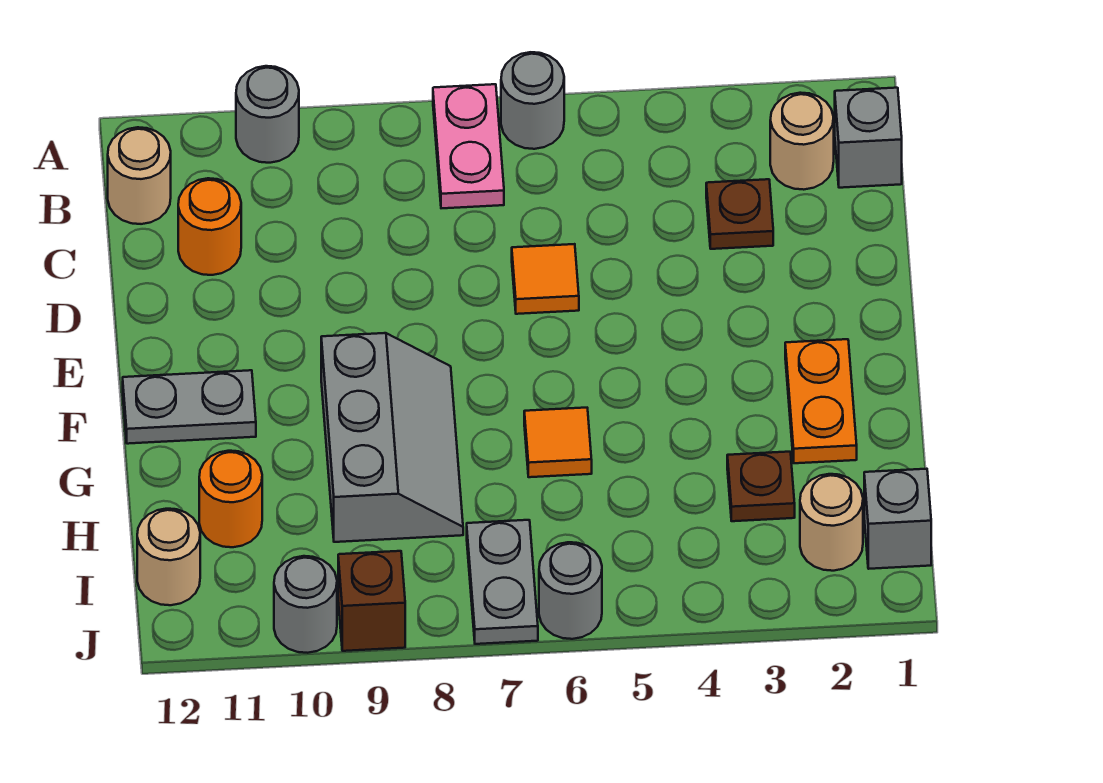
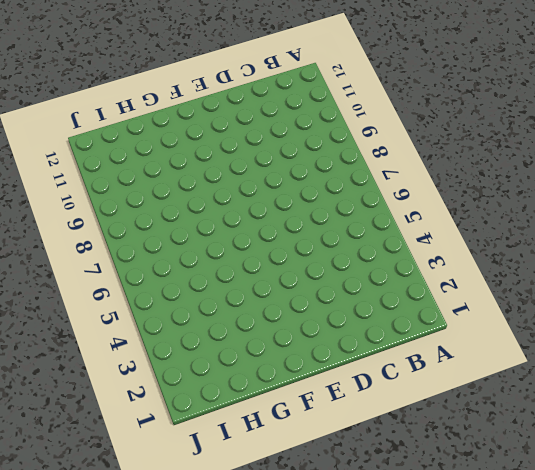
none -> grey 1x1 round brick [501,52,564,149]
none -> pink 1x2 plate [433,84,504,208]
none -> grey 1x1 round brick [236,66,299,163]

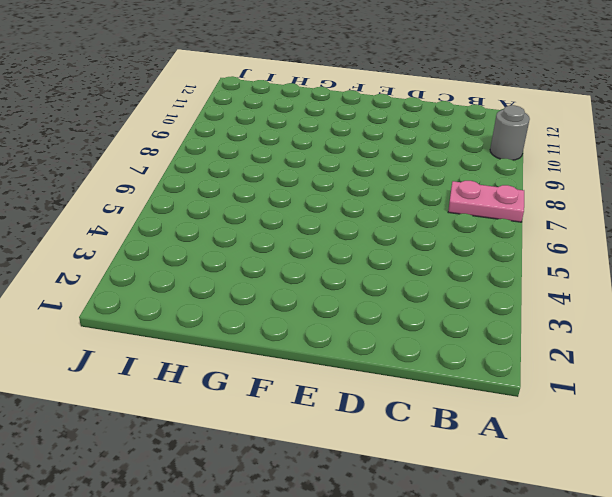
none -> grey 1x1 round brick [501,52,564,149]
none -> grey 1x1 brick [835,88,902,188]
none -> tan 1x1 round brick [770,93,834,190]

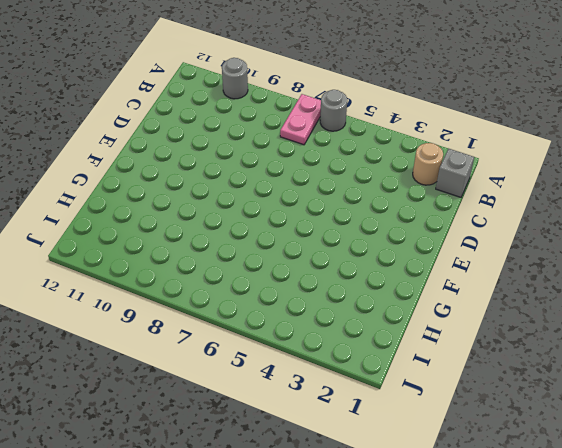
none -> tan 1x1 round brick [108,127,171,224]
none -> brown 1x1 plate [706,179,773,249]
none -> orange 1x1 round brick [178,178,241,275]

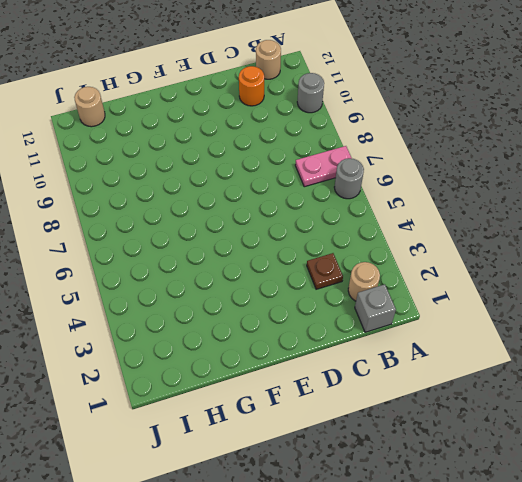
none -> orange 1x1 tile [512,244,579,314]
none -> orange 1x2 plate [785,339,857,463]
none -> grey 2x3 slope [321,333,463,542]

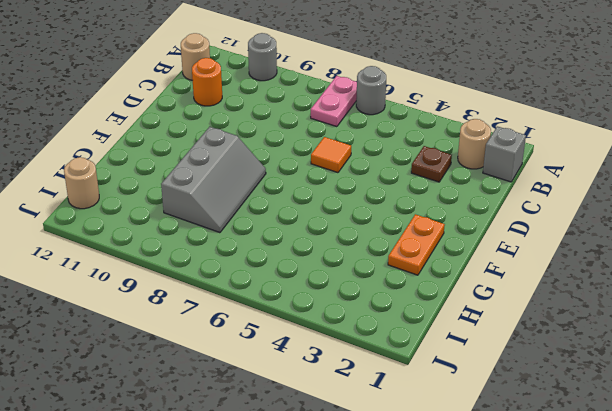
none -> grey 1x2 plate [123,370,256,444]
none -> orange 1x1 tile [524,408,592,477]
none -> brown 1x1 plate [727,452,795,521]

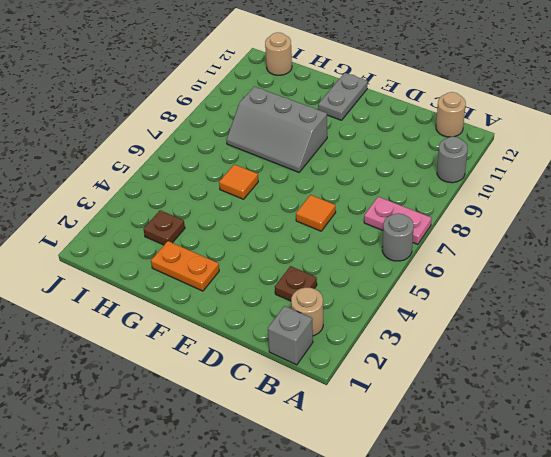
none -> orange 1x1 round brick [178,178,241,275]
none -> orange 1x1 round brick [199,451,262,547]
none -> grey 1x1 brick [864,469,931,569]

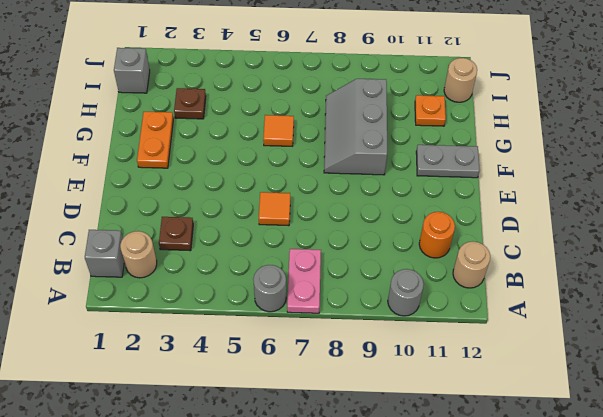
orange 1x1 plate [415,95,446,126] -> orange 1x1 round brick [199,451,262,547]
none -> tan 1x1 round brick [800,474,863,571]
none -> grey 1x2 plate [467,520,538,644]
none -> grey 1x1 round brick [539,542,602,639]

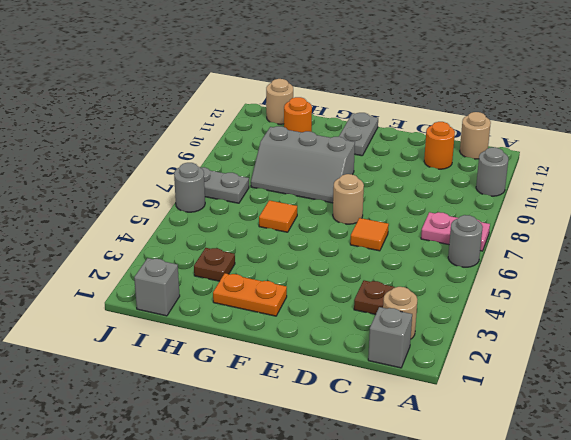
tan 1x1 round brick [333,174,364,224] -> tan 1x1 round brick moved to [800,474,863,571]
none -> brown 1x1 brick [338,551,405,651]
none -> grey 1x1 round brick [274,556,337,653]

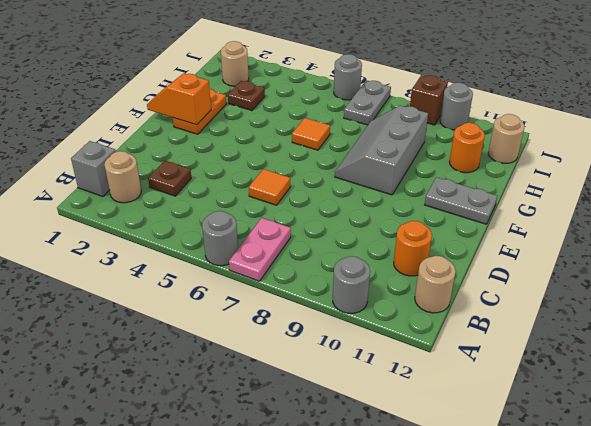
orange 1x2 slope [147,73,211,125] -> none
none -> grey 1x1 brick [864,469,931,569]

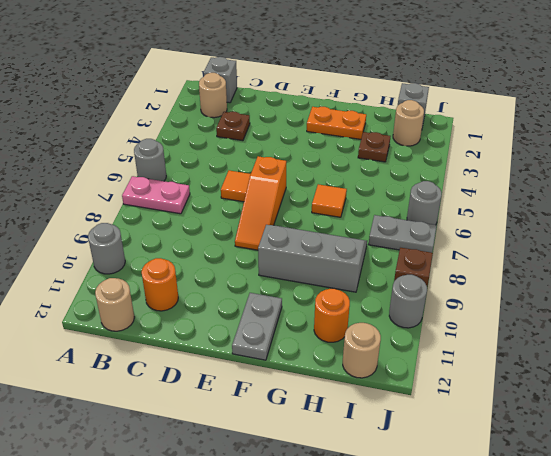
orange 1x3 slope [235,156,286,250] -> none

